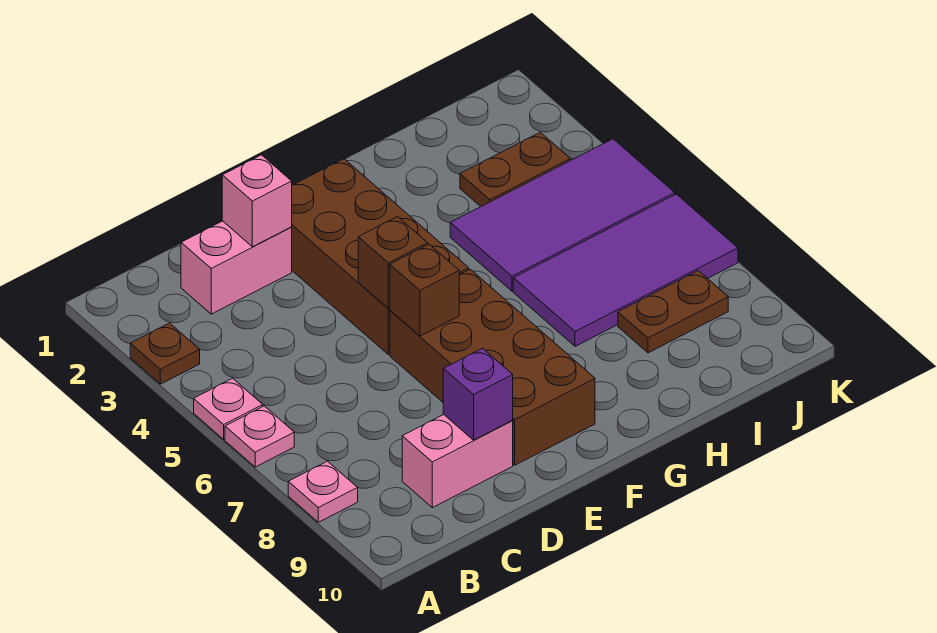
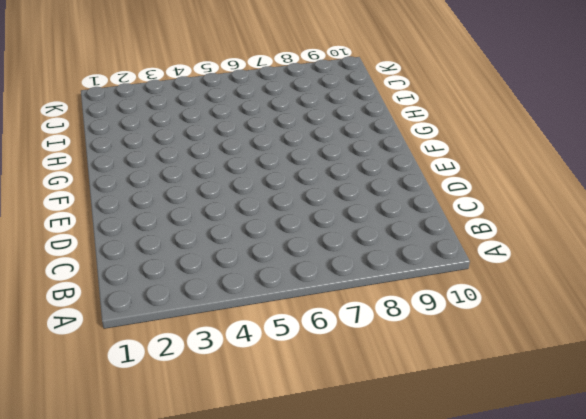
none -> brown 1x1 plate [130,323,200,384]
none -> pink 1x1 plate [194,378,263,439]
none -> pink 1x1 plate [225,406,294,467]

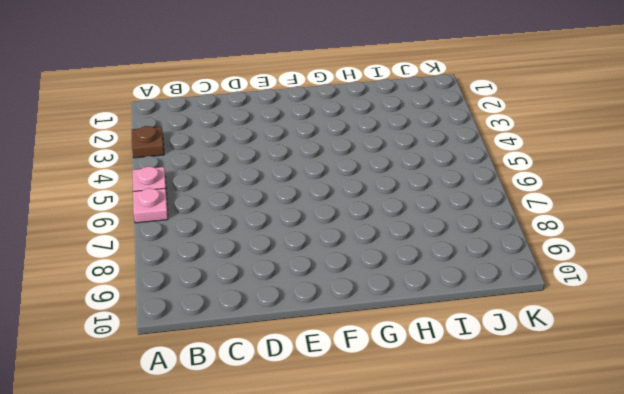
none -> pink 1x1 plate [288,461,358,522]
none -> pink 1x2 brick [181,221,292,314]
none -> pink 1x2 brick [402,415,513,508]

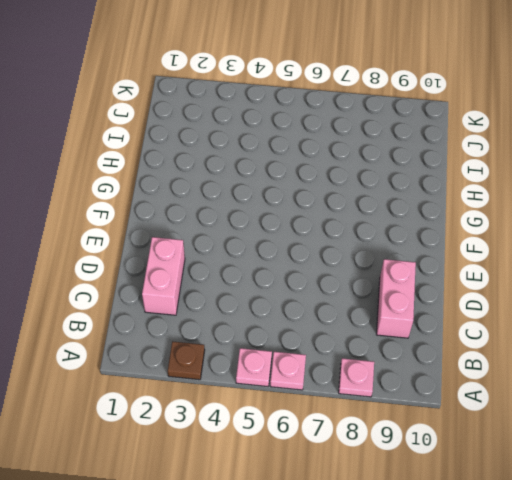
none -> brown 2x4 brick [292,159,469,355]
none -> brown 2x4 brick [390,269,595,465]
none -> purple 2x4 tile [450,139,675,291]

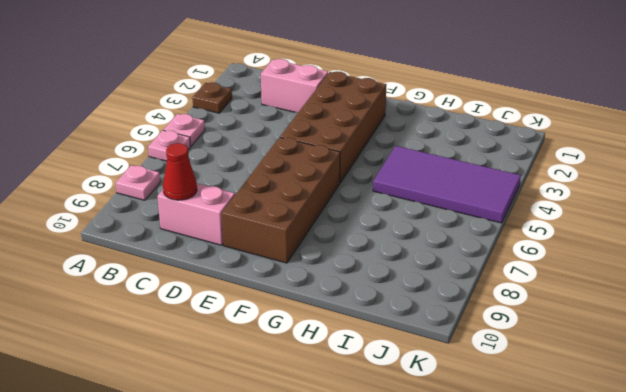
red 1x1 cone [163,143,197,200] -> none
none -> purple 2x4 tile [513,194,738,346]
none -> brown 1x2 plate [460,132,570,207]
none -> brown 1x2 plate [618,271,728,353]

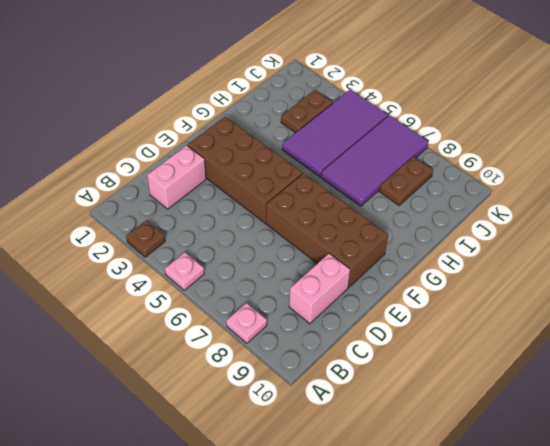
none -> pink 1x1 plate [225,406,294,467]
none -> pink 1x1 brick [222,155,292,247]
none -> purple 1x1 brick [443,348,513,440]

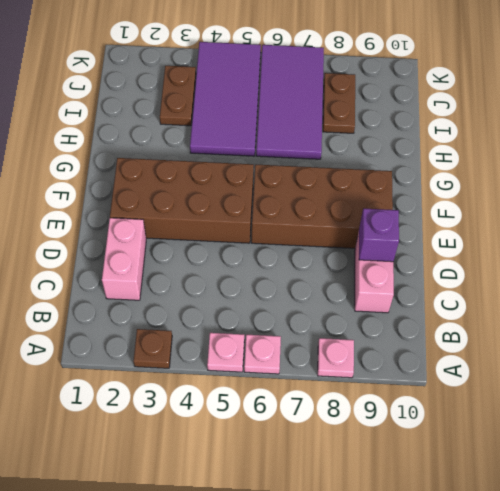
none -> pink 1x1 brick [222,155,292,247]
none -> brown 1x1 brick [358,217,428,308]
none -> brown 1x1 brick [390,244,459,336]

